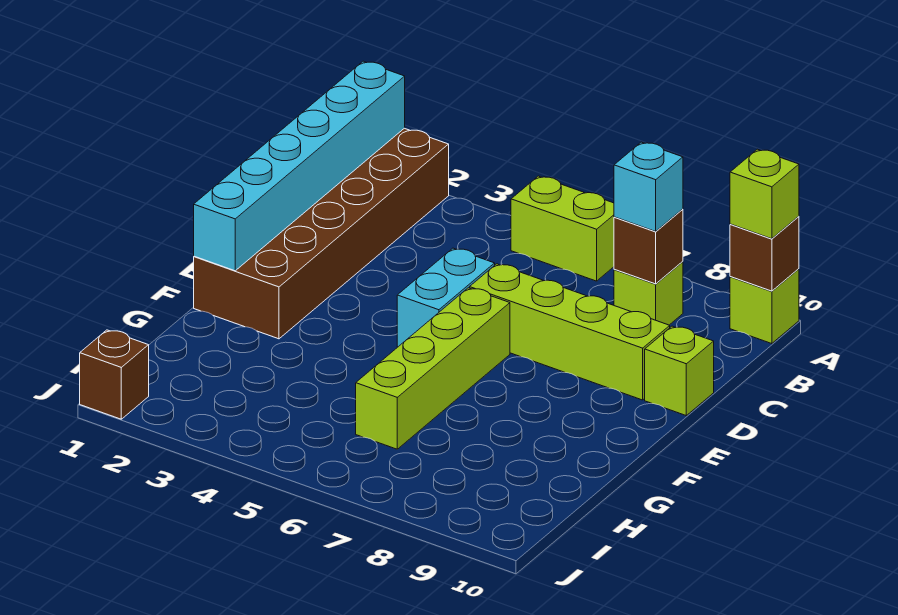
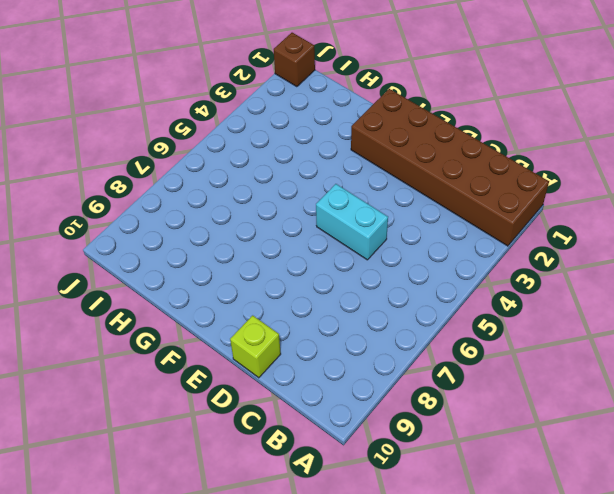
none -> lime 1x2 brick [511,176,614,281]
none -> lime 1x1 brick [730,269,799,344]
none -> lime 1x1 brick [614,262,683,325]

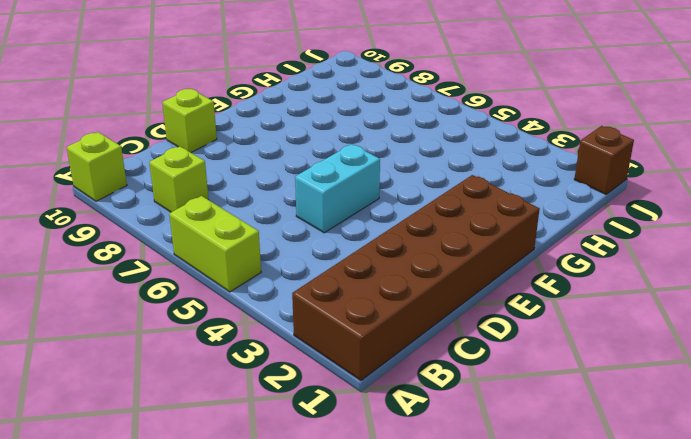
none -> lime 1x4 brick [470,264,670,400]
none -> lime 1x4 brick [356,288,510,449]
none -> cyan 1x6 brick [194,61,405,271]

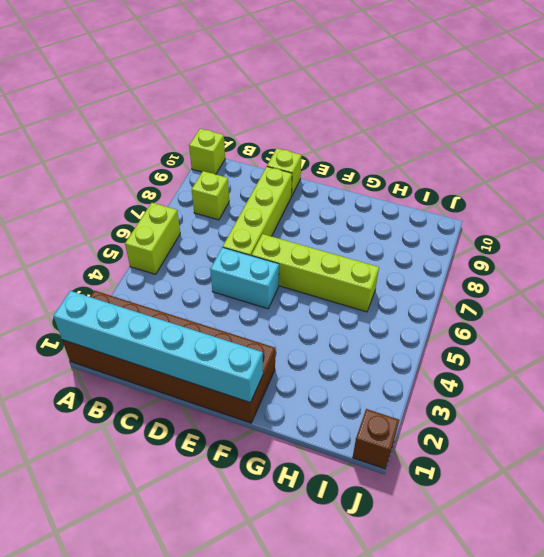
none -> brown 1x1 brick [730,216,799,291]
none -> brown 1x1 brick [614,209,683,284]
none -> lime 1x1 brick [730,149,799,239]

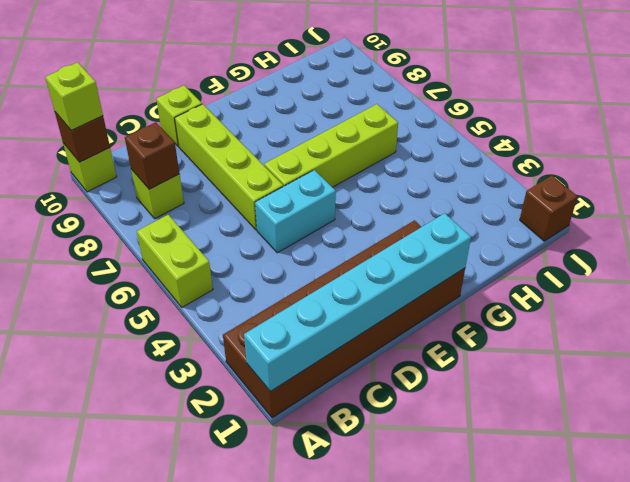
none -> cyan 1x1 brick [614,142,683,231]

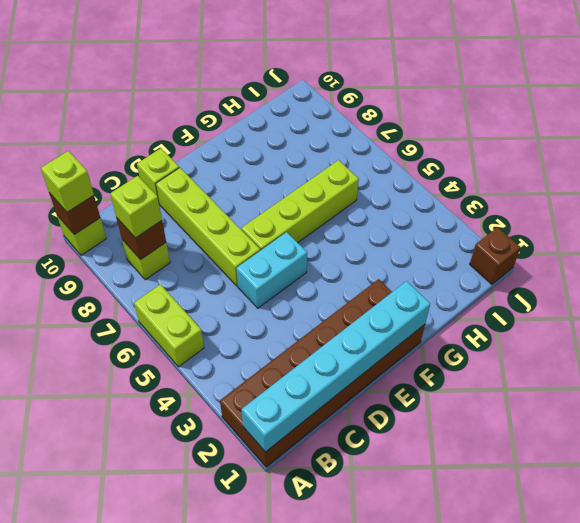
lime 1x1 brick [110,176,162,238] -> cyan 1x1 brick [614,142,683,231]

